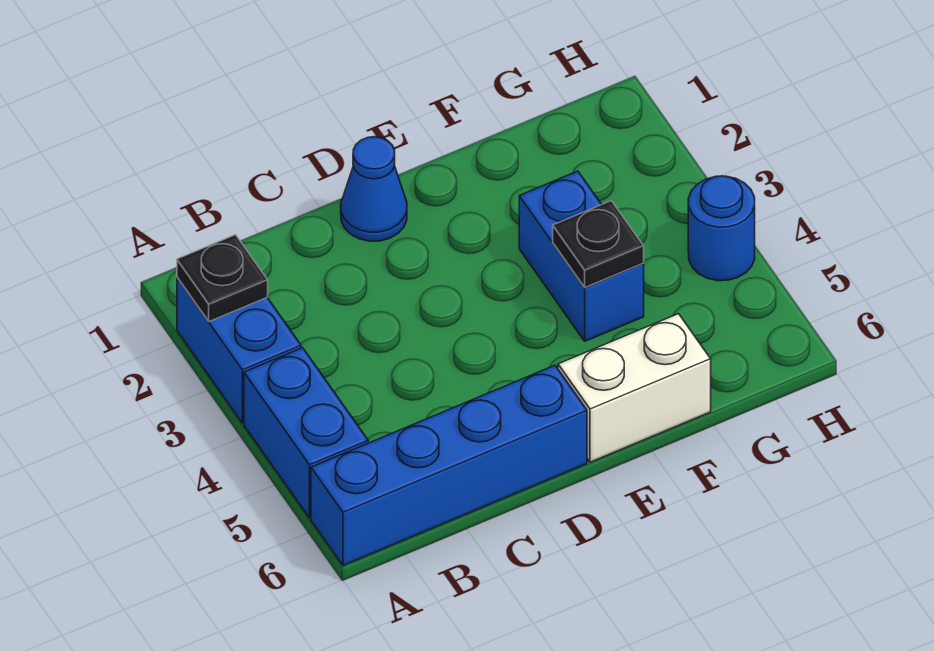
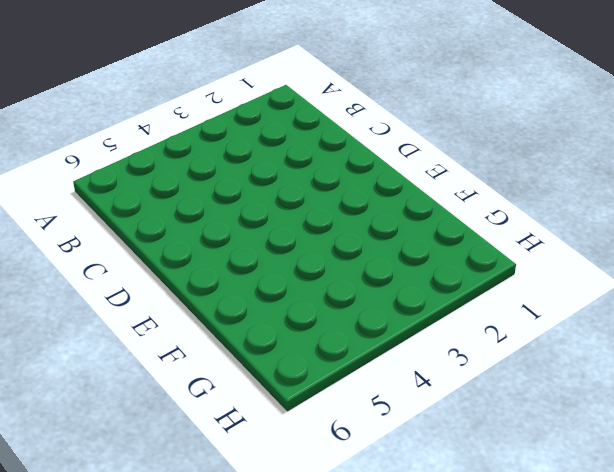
none -> blue 1x2 brick [177,277,301,423]
none -> blue 1x2 brick [244,348,368,518]

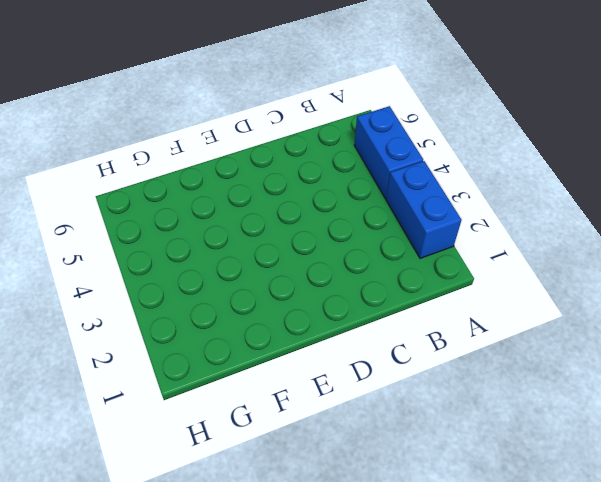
none -> blue 1x4 brick [311,365,587,566]
none -> blue 1x1 cone [341,137,407,241]

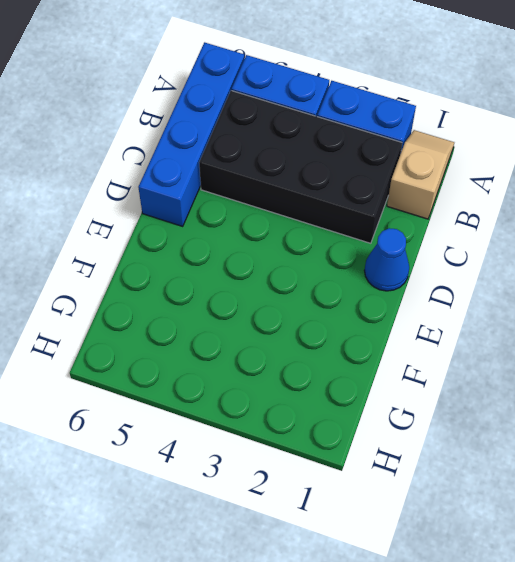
tan 1x2 slope [387,130,454,219] -> none
black 2x4 brick [199,91,402,243] -> none
none -> white 1x2 brick [558,314,711,462]
none -> blue 1x2 brick [519,171,644,341]

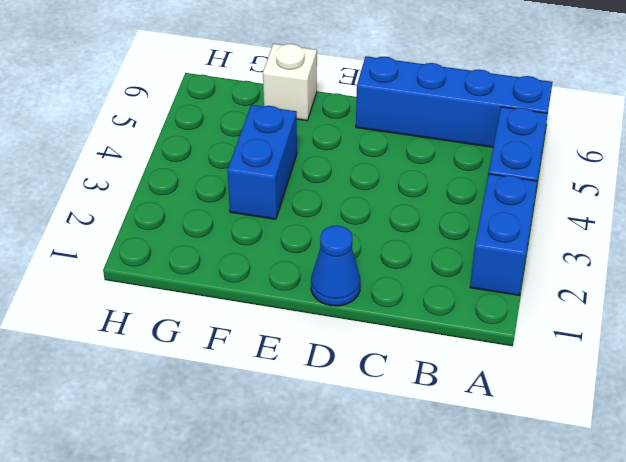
white 1x1 brick [263,44,317,121] -> white 1x2 brick [558,314,711,462]
none -> blue 1x1 round brick [688,176,755,281]
none -> black 1x1 plate [177,235,268,321]

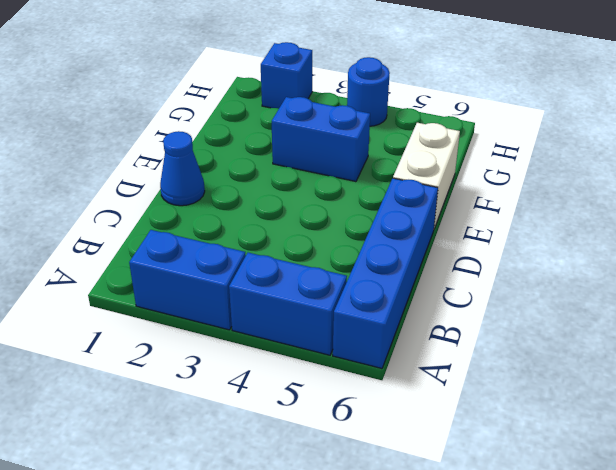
blue 1x1 brick [261,42,312,109] -> none
none -> black 1x1 plate [177,235,268,321]
none -> black 1x1 plate [553,201,644,287]

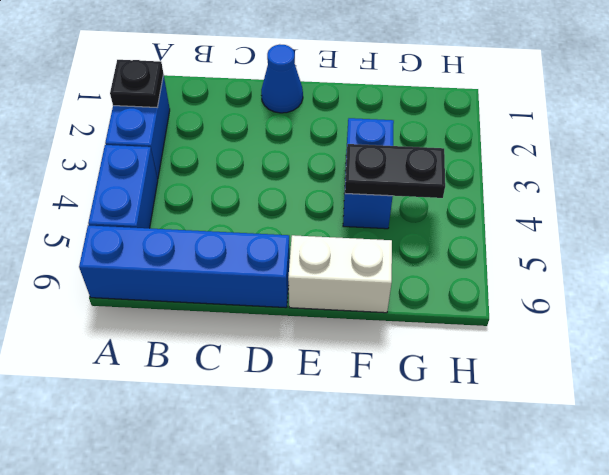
black 1x2 plate [345,144,445,198] -> black 1x1 plate [553,201,644,287]
none -> blue 1x1 round brick [688,176,755,281]

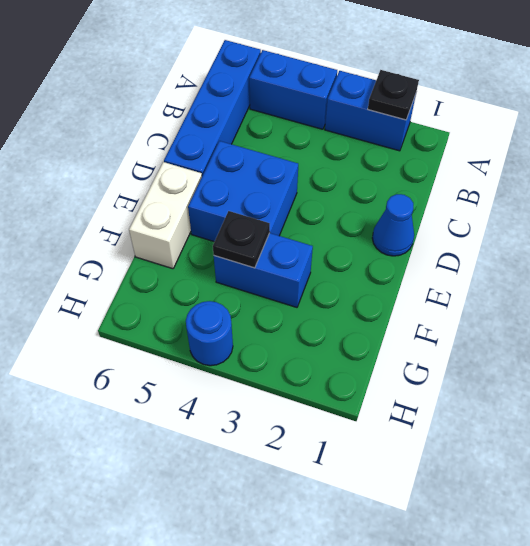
blue 2x2 brick [188,141,298,242] -> none

